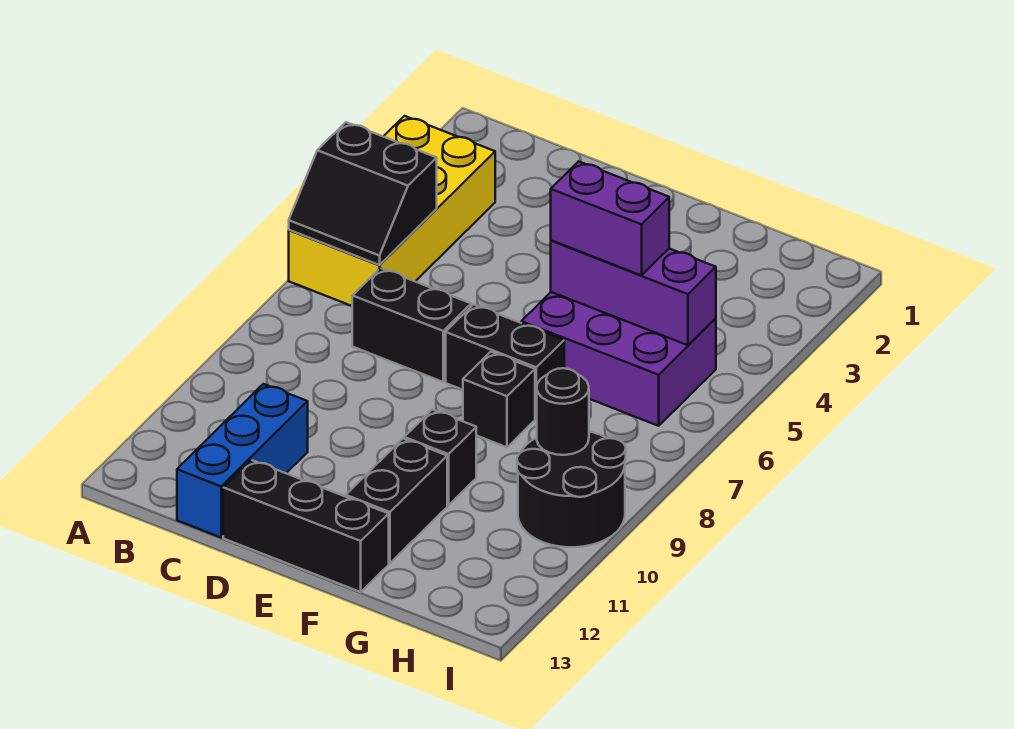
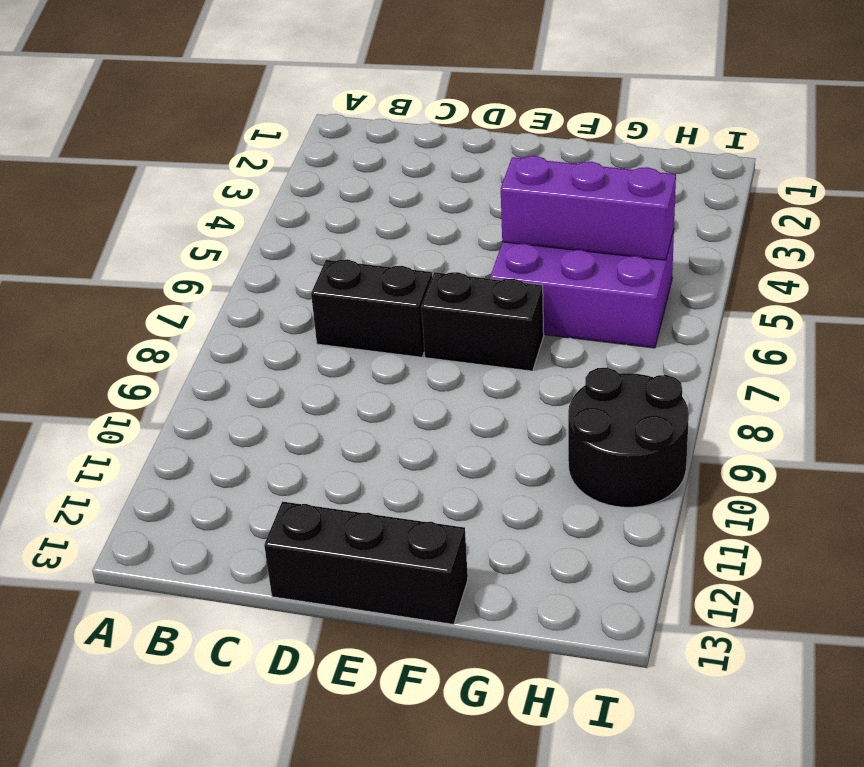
none -> yellow 2x4 brick [289,116,495,306]
none -> blue 1x3 brick [177,384,308,537]
none -> black 1x1 brick [463,352,535,447]

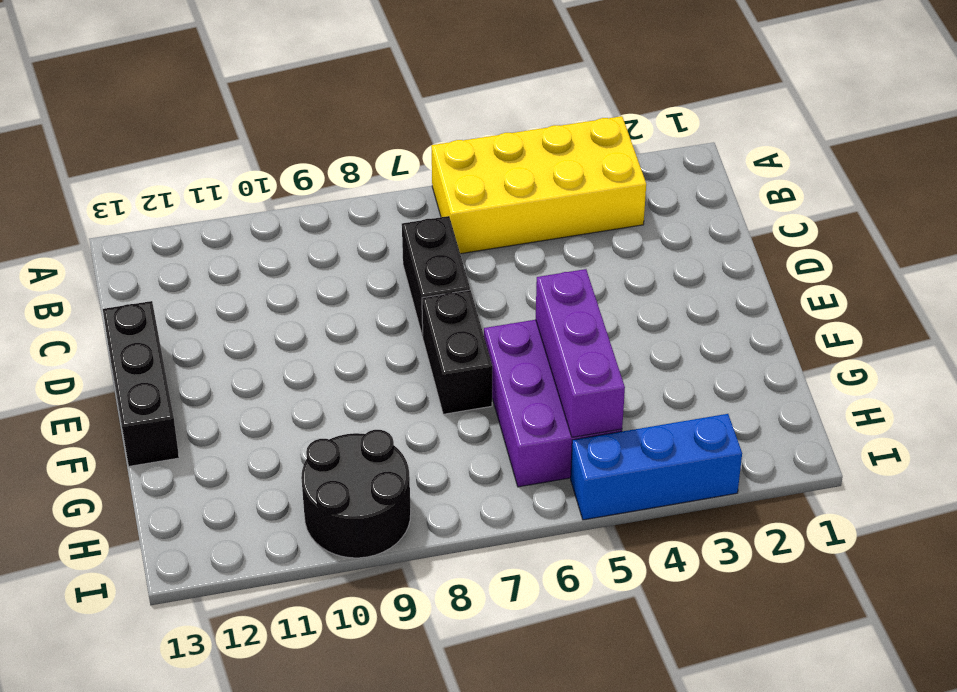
blue 1x3 brick [571,414,742,520] -> blue 1x3 brick moved to [177,384,308,537]
none -> black 1x1 brick [463,352,535,447]
none -> black 1x1 brick [404,410,476,505]
none -> black 1x2 brick [346,439,447,563]

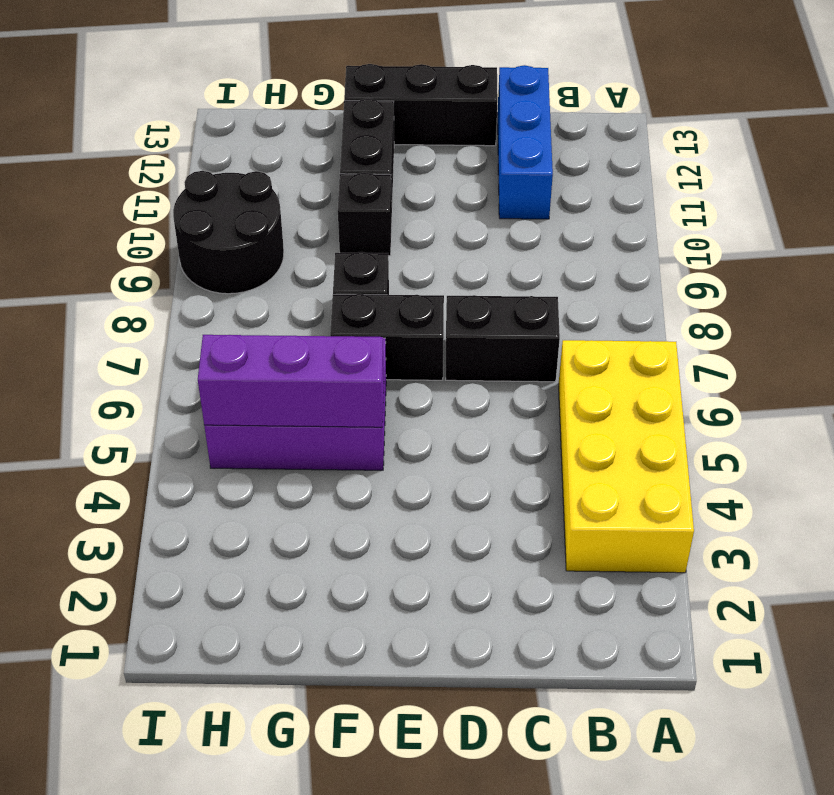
none -> black 2x2 slope [289,122,437,265]
none -> black 1x1 round brick [536,368,589,455]
none -> purple 1x2 brick [551,161,669,275]

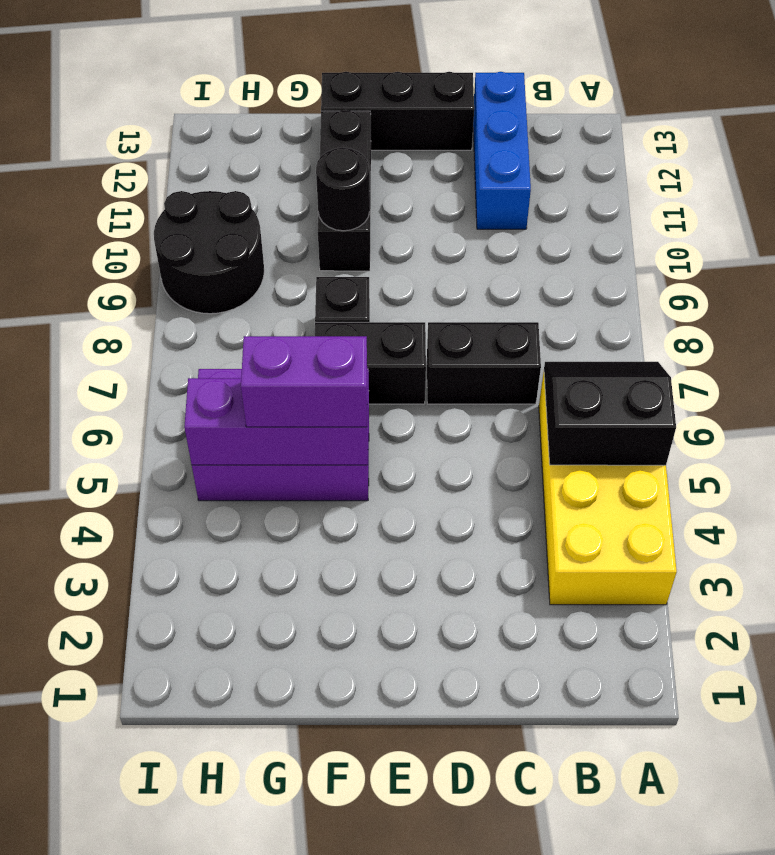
black 1x1 round brick [316,147,370,231] -> black 1x1 round brick moved to [536,368,589,455]

